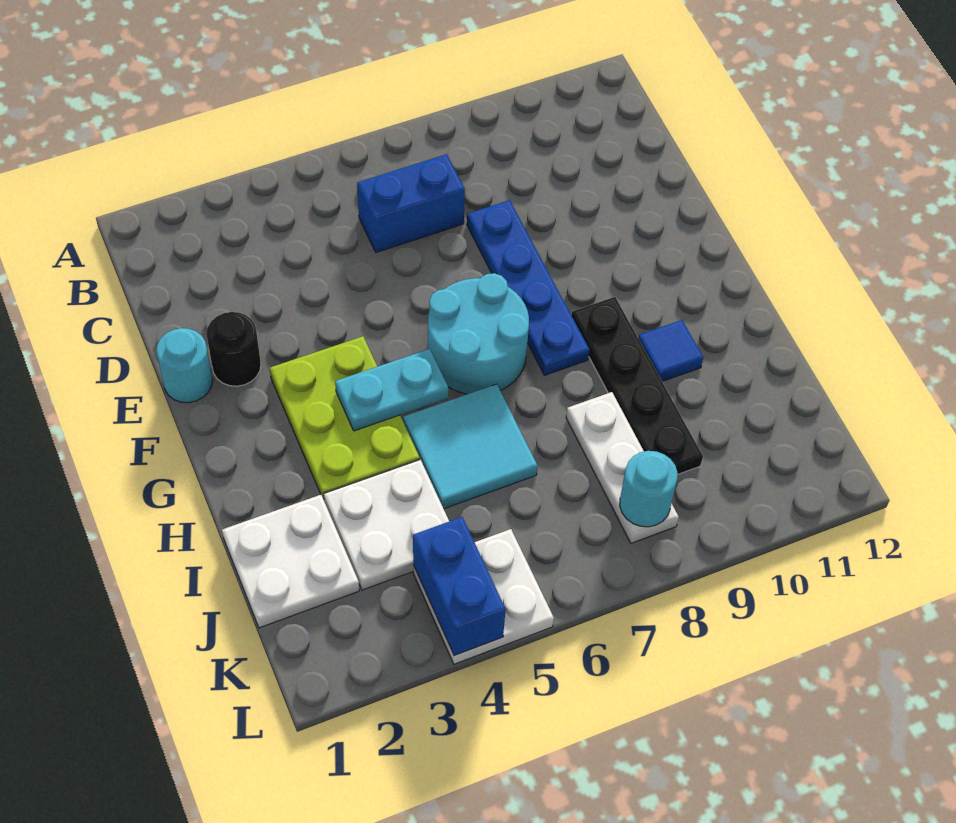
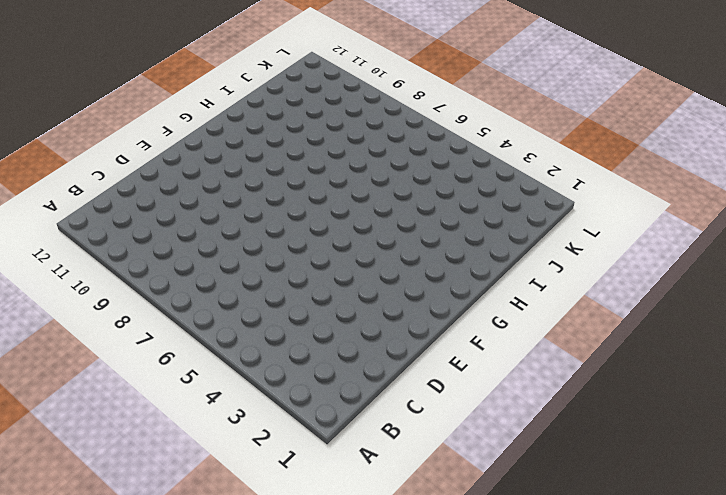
none -> blue 1x2 brick [357,154,465,252]
none -> blue 1x4 plate [467,200,590,375]
none -> cyan 1x1 round brick [156,328,213,403]

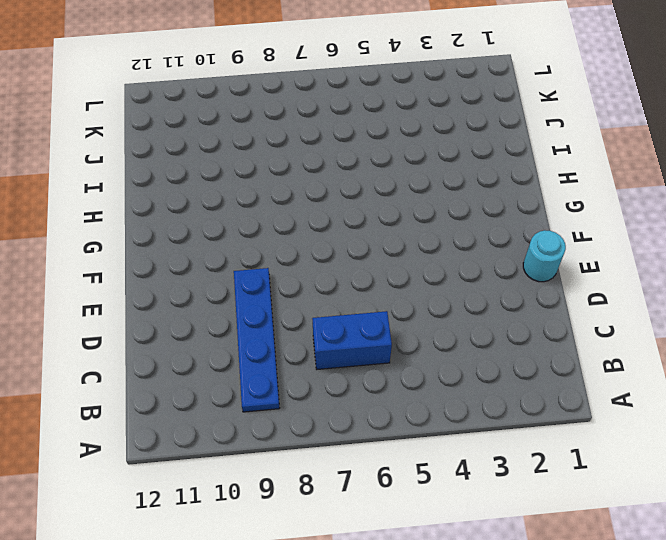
blue 1x4 plate [234,268,279,412] -> blue 1x4 plate moved to [467,200,590,375]
none -> black 1x1 round brick [206,312,261,386]
none -> lime 2x3 plate [270,336,420,500]
none -> cyan 2x2 round brick [428,273,529,394]

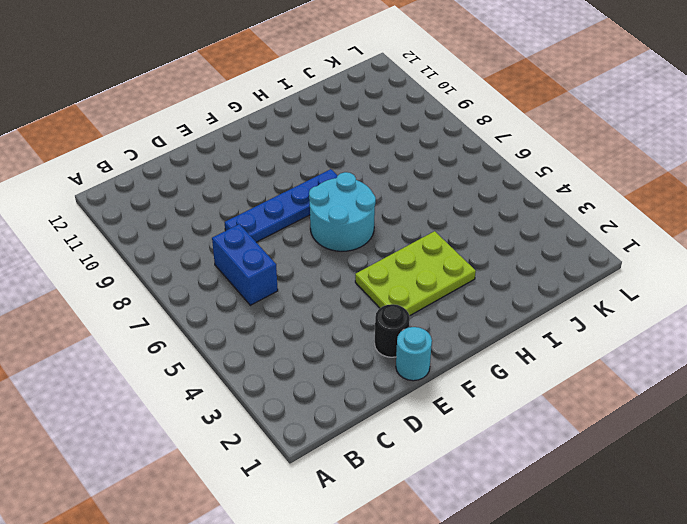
none -> black 1x4 plate [571,297,703,475]
none -> cyan 2x2 tile [403,384,537,509]
none -> blue 1x1 tile [638,320,703,381]

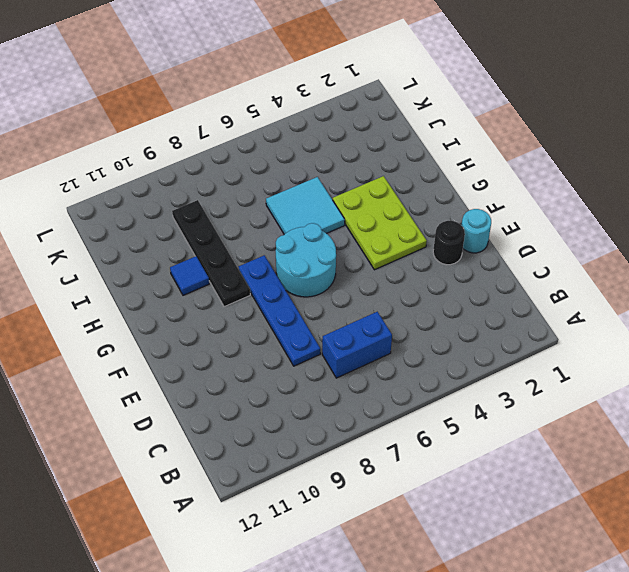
none -> white 2x2 plate [222,495,359,628]
none -> white 2x2 plate [324,460,449,590]
none -> white 1x3 plate [566,392,679,543]

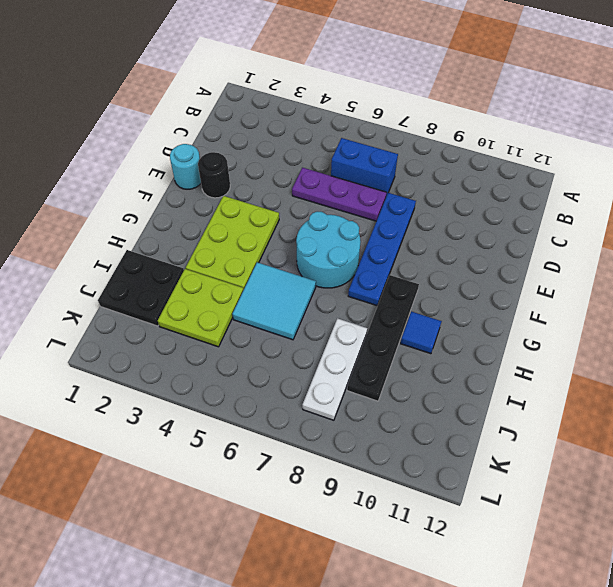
purple 1x3 plate [292,168,387,221] -> none
black 2x2 plate [98,250,184,326] -> white 2x2 plate [222,495,359,628]
lime 2x2 plate [158,269,243,347] -> white 2x2 plate [324,460,449,590]
none -> white 2x2 plate [413,529,554,664]
none -> cyan 1x2 plate [335,349,449,431]
none -> blue 1x2 brick [413,517,506,656]

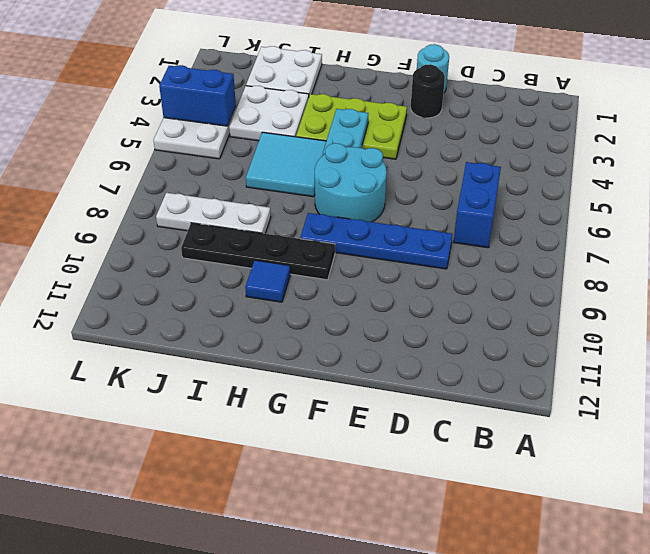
none -> cyan 1x1 round brick [620,451,677,527]

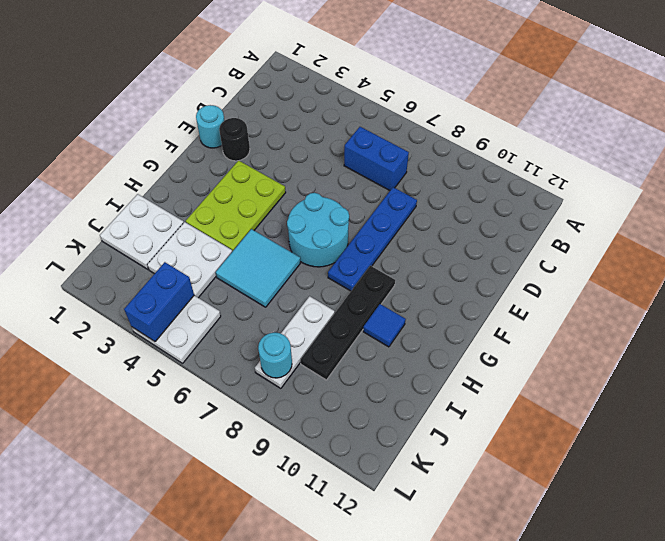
none -> cyan 1x2 plate [335,349,449,431]

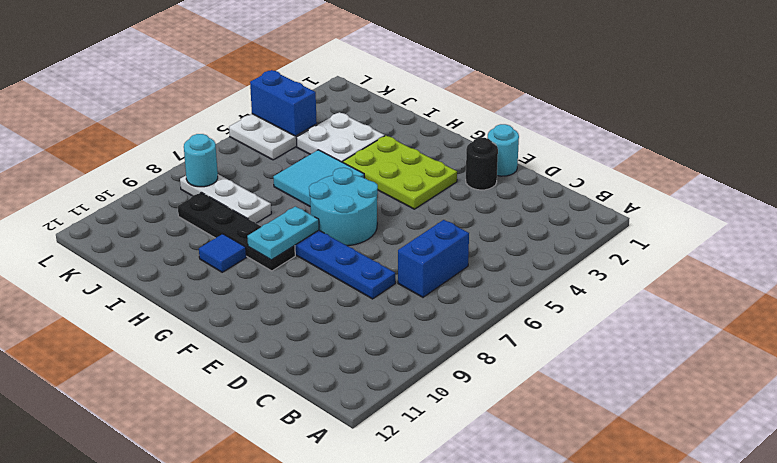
cyan 1x2 plate [247,206,319,260] -> cyan 1x2 plate moved to [335,349,449,431]
none -> white 2x2 plate [222,495,359,628]

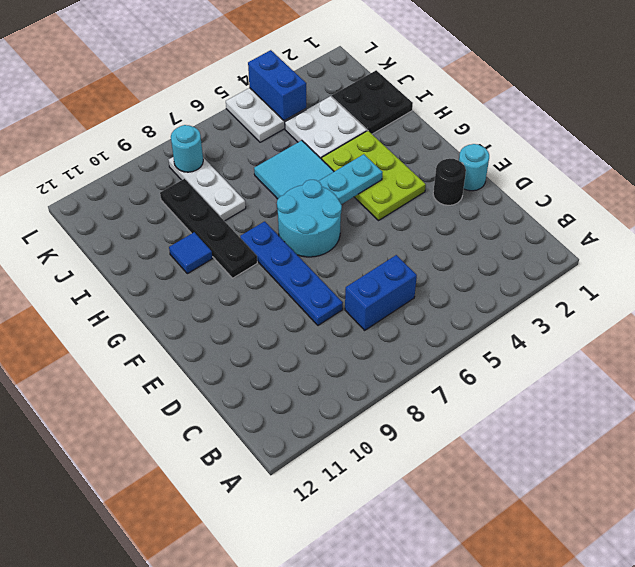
black 2x2 plate [332,70,413,134] -> white 2x2 plate [222,495,359,628]

